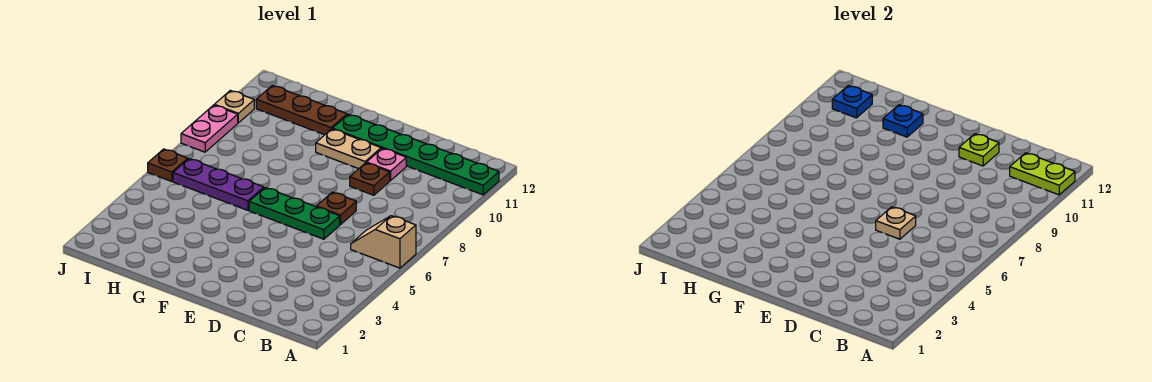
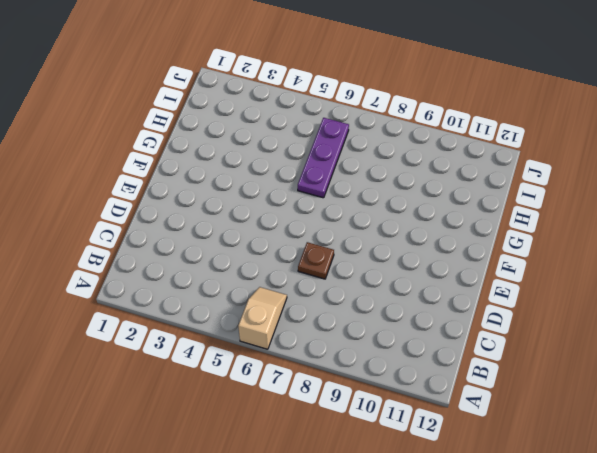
none -> green 1x6 plate [332,114,499,195]
none -> green 1x3 plate [249,188,340,239]
none -> brown 1x1 plate [350,163,390,195]

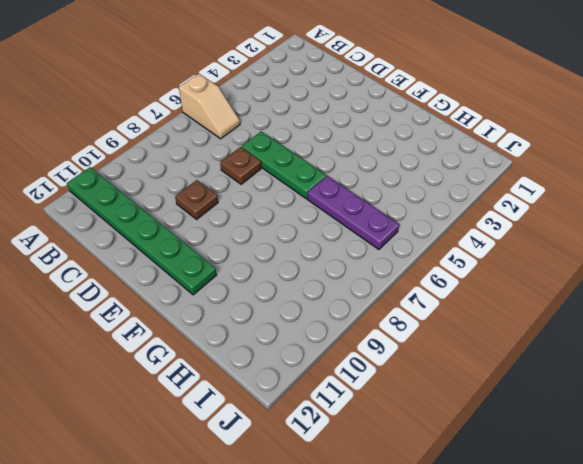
none -> pink 1x1 plate [366,148,406,181]
none -> tan 1x2 plate [316,129,381,169]
none -> brown 1x3 plate [256,85,347,135]

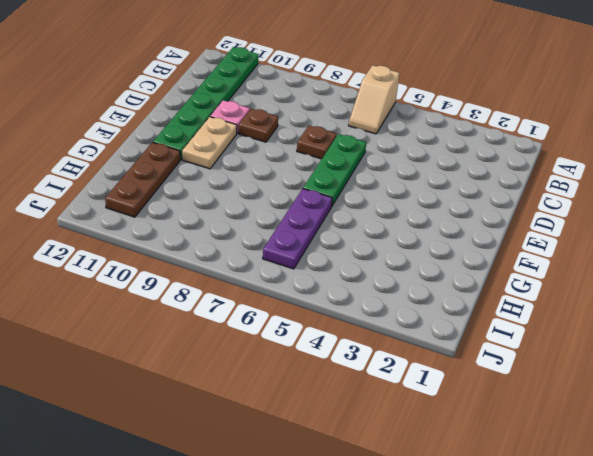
none -> brown 1x1 plate [148,149,188,182]
none -> pink 1x2 plate [181,105,238,152]
none -> tan 1x1 plate [214,90,254,123]

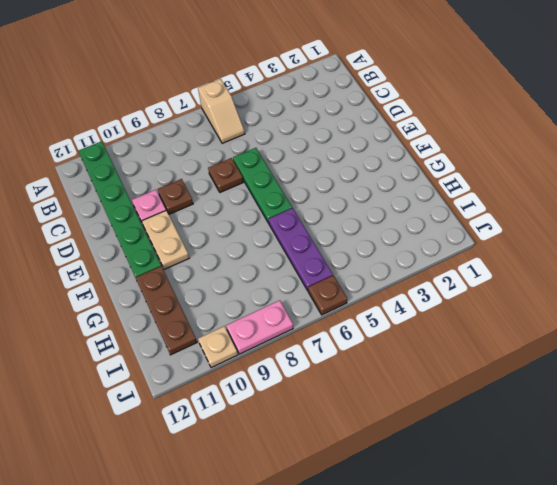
none -> lime 1x2 plate [1010,153,1075,195]
none -> tan 1x1 plate [876,207,916,239]
none -> lime 1x1 plate [959,134,999,166]

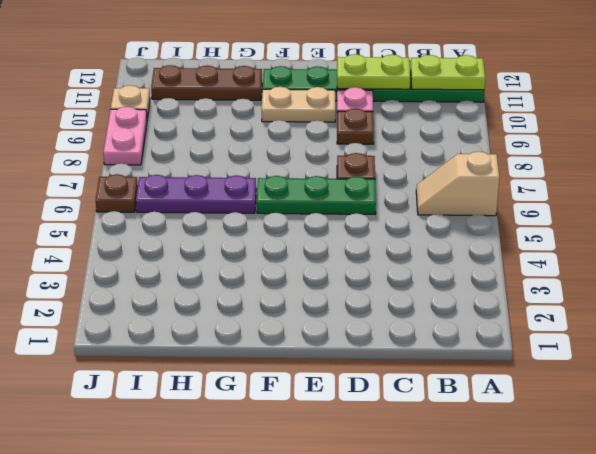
lime 1x2 plate [337,54,410,89] -> lime 1x1 plate [959,134,999,166]
none -> tan 1x1 plate [876,207,916,239]
none -> blue 1x1 plate [883,105,923,137]
none -> blue 1x1 plate [832,85,872,118]

